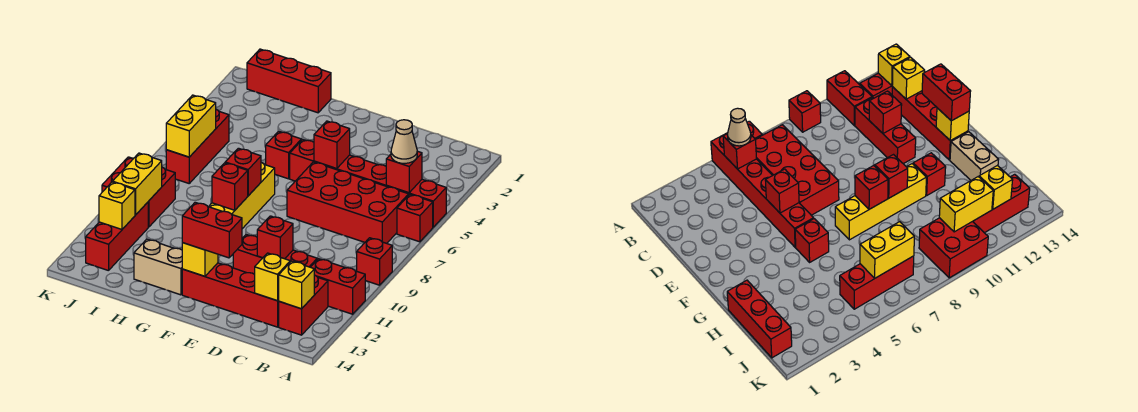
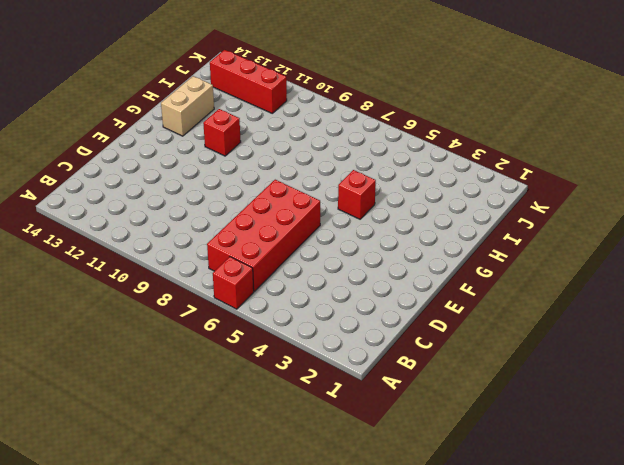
none -> red 1x6 brick [290,139,446,227]
none -> red 1x1 brick [357,238,392,285]
none -> red 1x2 brick [311,259,365,314]

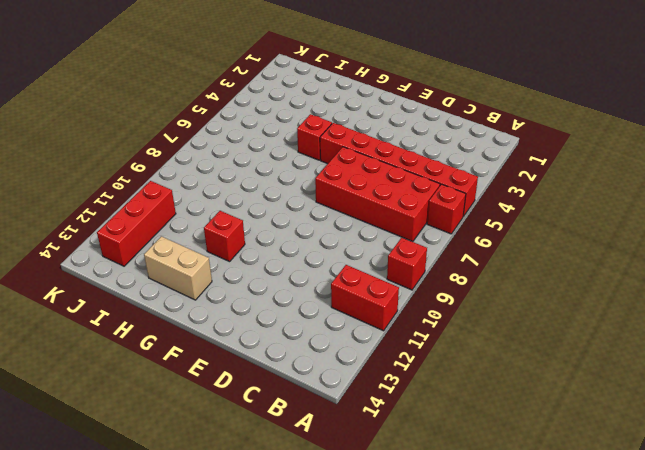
none -> red 1x2 brick [279,275,328,335]
none -> red 1x3 brick [233,235,317,274]
none -> red 1x4 brick [182,263,279,327]

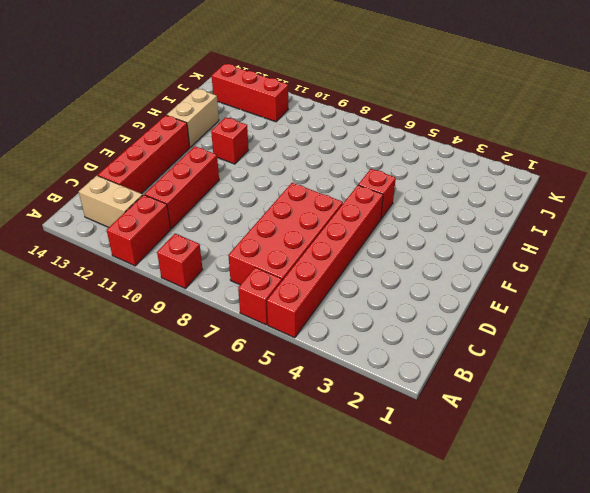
tan 1x2 brick [79,176,143,227] -> red 1x2 brick [279,275,328,335]
none -> yellow 1x4 brick [209,162,275,229]
none -> red 1x3 brick [247,49,331,113]
none -> red 1x3 brick [166,109,229,183]

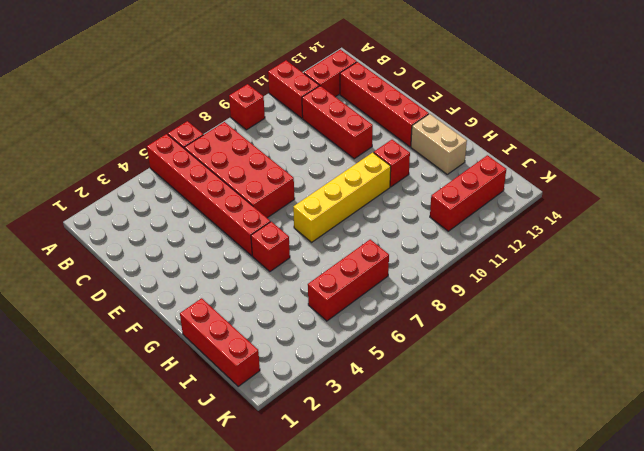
none -> red 2x2 brick [102,157,175,227]
none -> red 1x1 brick [386,151,422,193]
none -> yellow 1x1 brick [279,261,314,309]

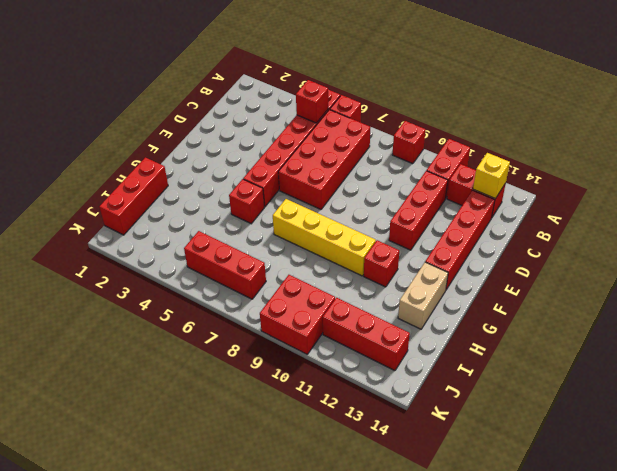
none -> yellow 1x1 brick [255,253,290,301]
none -> red 1x1 brick [257,216,293,259]
none -> red 1x1 brick [314,121,350,169]

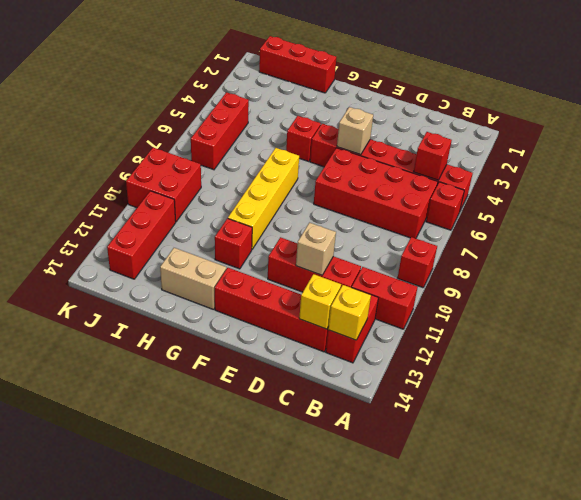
tan 1x1 brick [296,223,336,275] -> red 1x1 brick [257,216,293,259]
tan 1x1 brick [337,107,373,155] -> red 1x1 brick [314,121,350,169]
none -> yellow 1x1 brick [182,243,218,276]
none -> red 1x1 brick [225,148,261,196]
none -> red 1x1 brick [212,163,248,210]

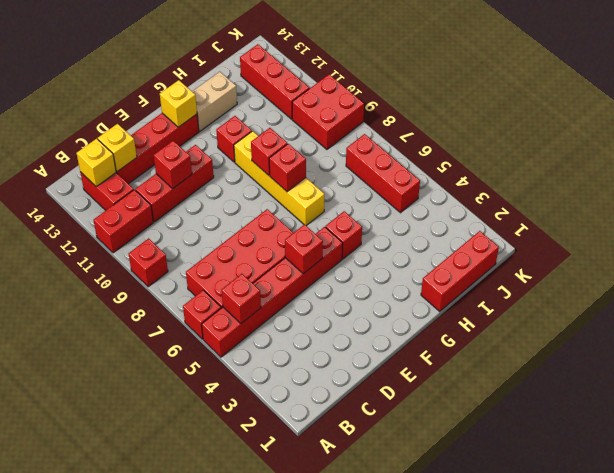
none -> yellow 1x2 brick [166,95,216,157]
none -> yellow 1x2 brick [113,153,162,215]
none -> yellow 1x1 brick [99,182,135,229]

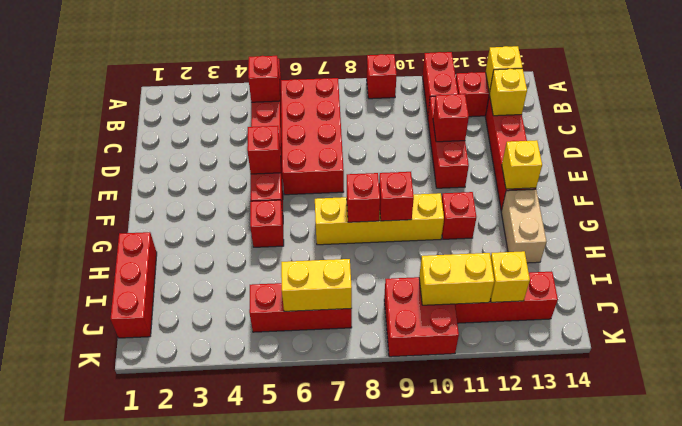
none -> red 1x1 brick [397,194,433,242]
none -> tan 1x1 cone [391,120,417,163]
none -> red 1x2 brick [182,202,242,258]

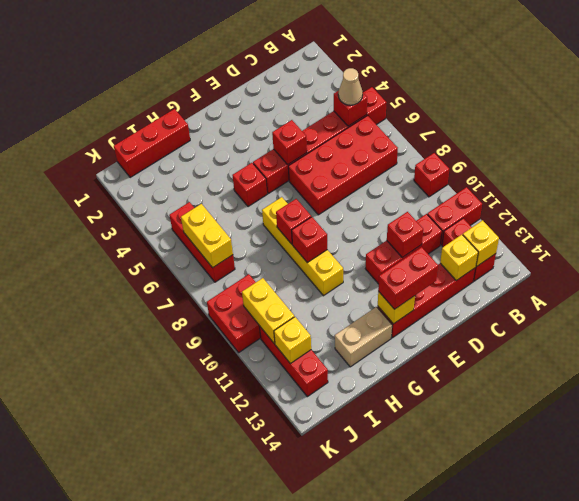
none -> red 1x1 brick [397,194,433,242]
none -> red 1x1 brick [913,153,946,195]

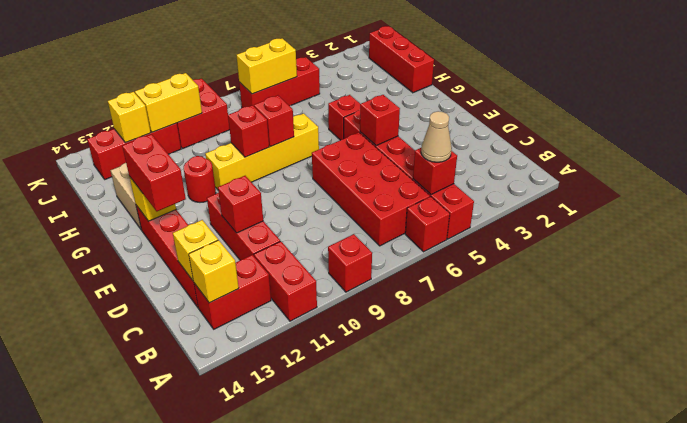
red 1x1 round brick [184,156,216,202] -> red 1x1 brick [913,153,946,195]

